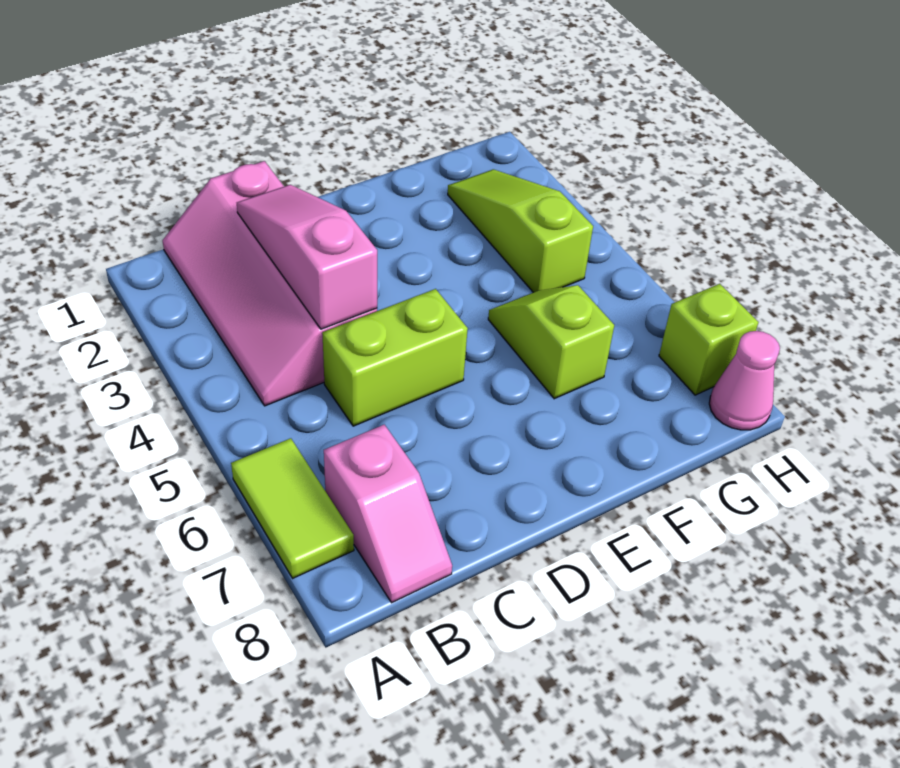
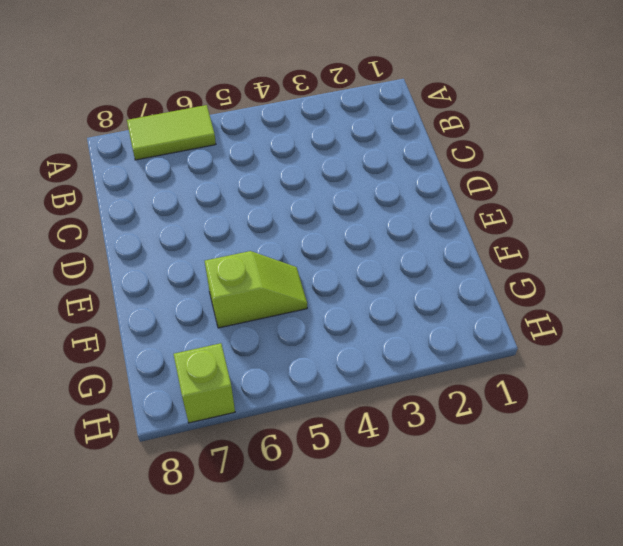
none -> pink 2x4 slope [162,161,377,406]
none -> pink 1x2 slope [324,425,452,603]

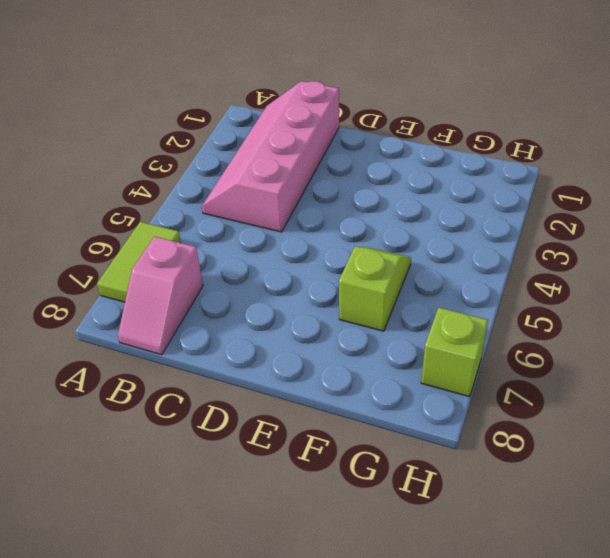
none -> lime 1x2 brick [322,289,468,426]
none -> lime 1x3 slope [448,169,593,292]

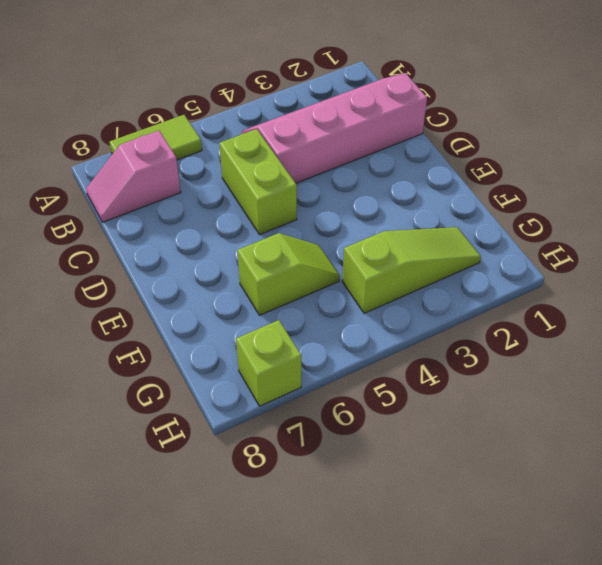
none -> pink 1x1 cone [709,331,780,430]
none -> pink 1x3 slope [237,185,377,329]

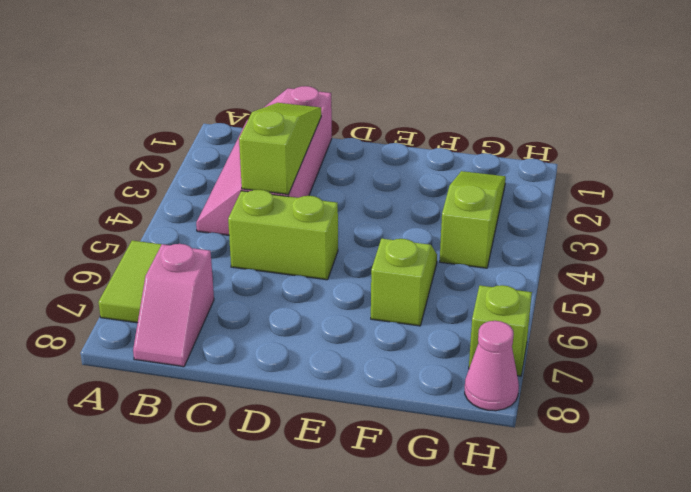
lime 1x3 slope [239,103,321,195] -> pink 1x3 slope [237,185,377,329]

